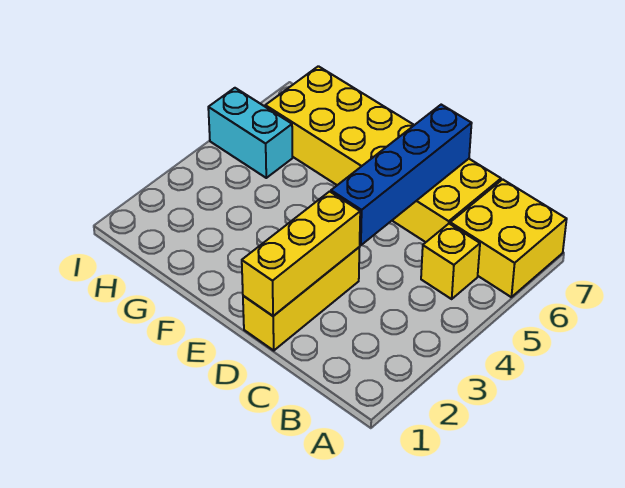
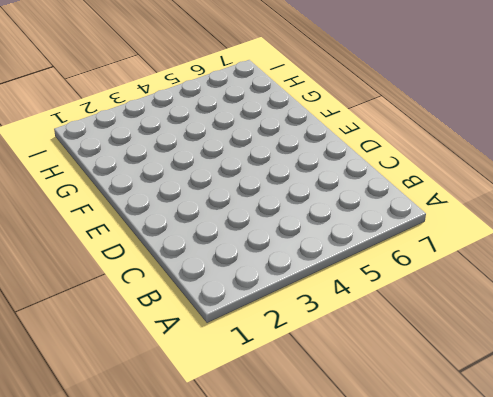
none -> yellow 2x2 brick [450,179,567,297]
none -> yellow 1x1 brick [421,224,480,299]

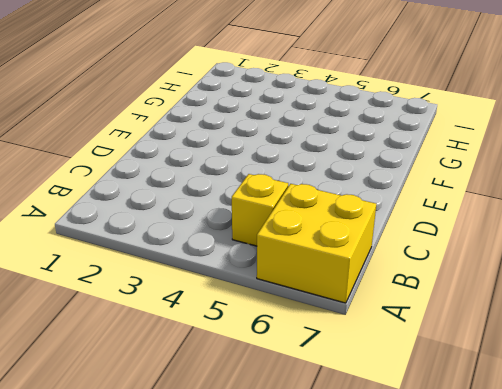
none -> yellow 2x6 brick [265,66,501,242]
none -> yellow 1x3 brick [243,247,360,350]

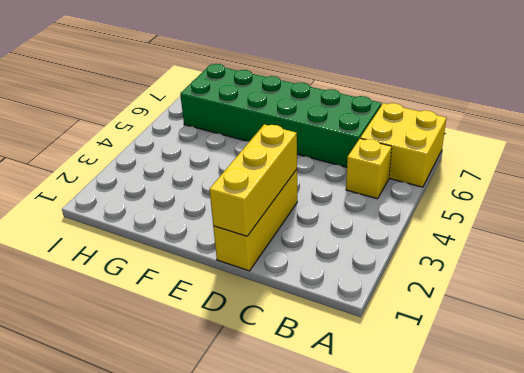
green 2x6 brick [180,64,381,167] -> yellow 2x6 brick [265,66,501,242]
none -> cyan 1x2 brick [208,88,292,178]
none -> blue 1x4 brick [331,105,472,245]

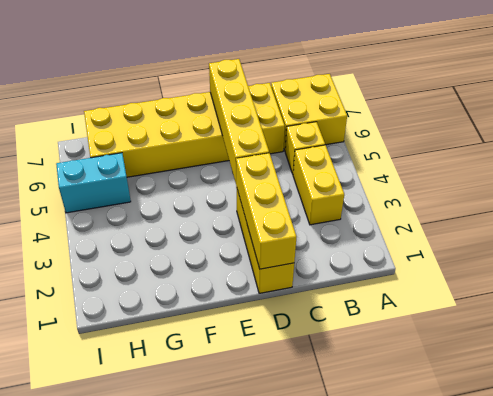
yellow 1x2 brick [293,145,344,225] -> none
yellow 1x4 brick [209,59,269,182] -> blue 1x4 brick [331,105,472,245]

